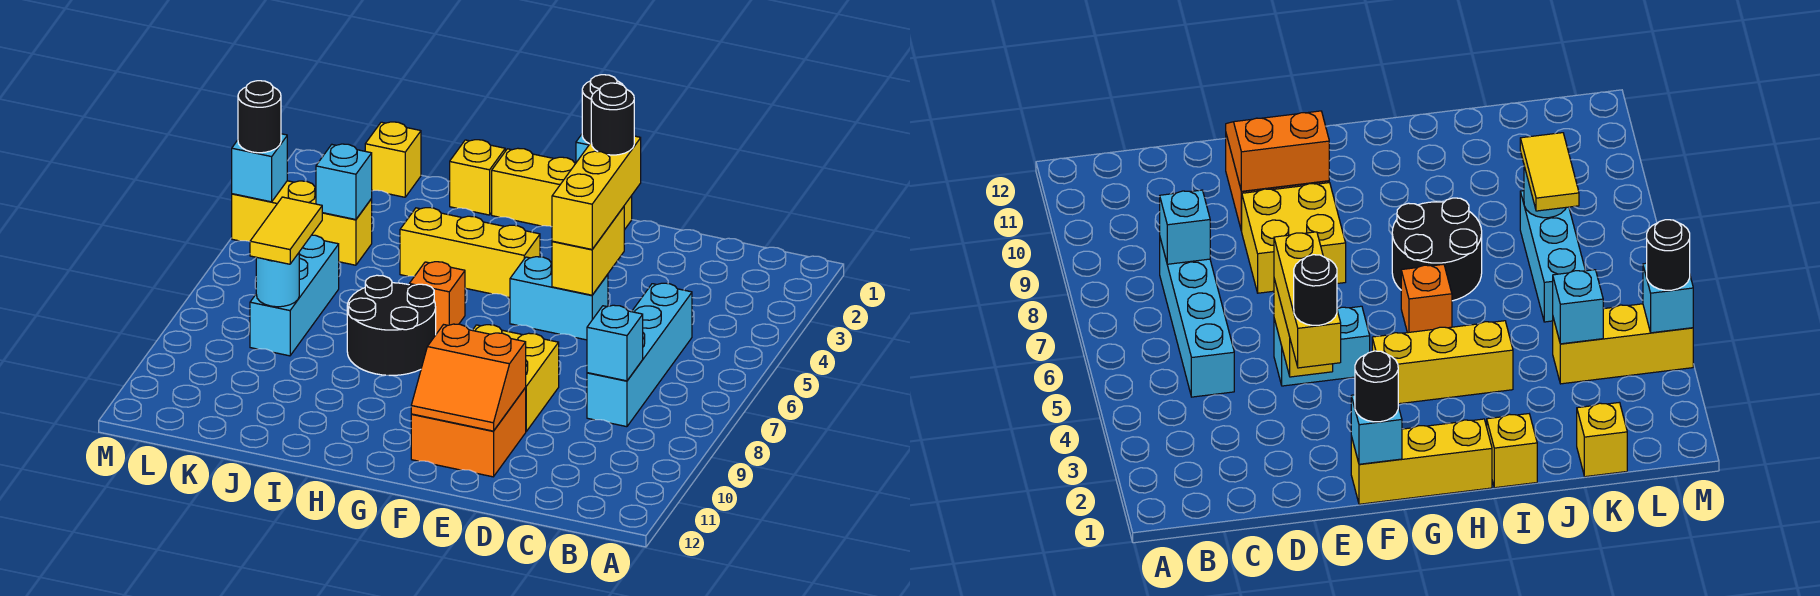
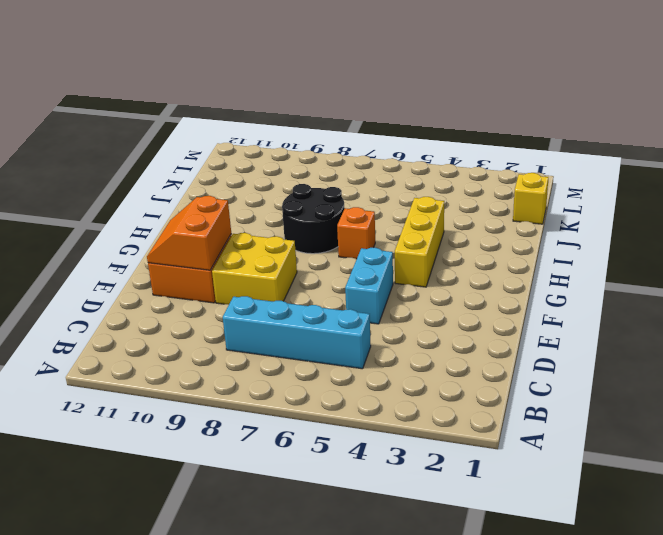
none -> yellow 1x3 brick [492,148,632,230]
none -> yellow 1x1 brick [450,140,505,215]
none -> yellow 1x3 brick [232,181,372,265]

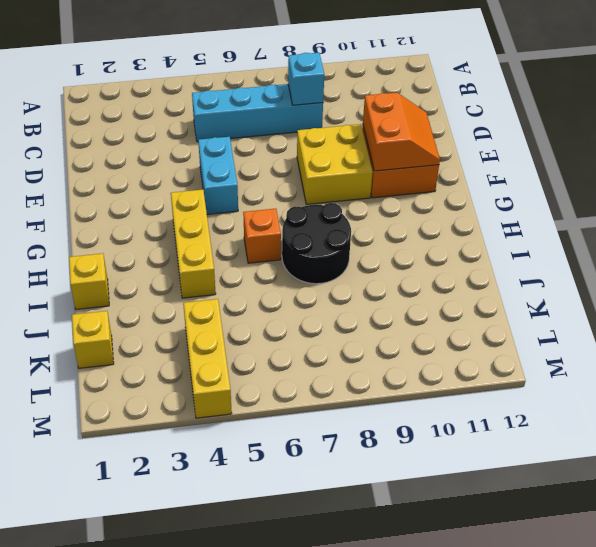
none -> yellow 1x3 brick [492,148,632,230]
none -> cyan 1x3 brick [250,235,339,356]
none -> yellow 1x2 brick [552,207,624,295]

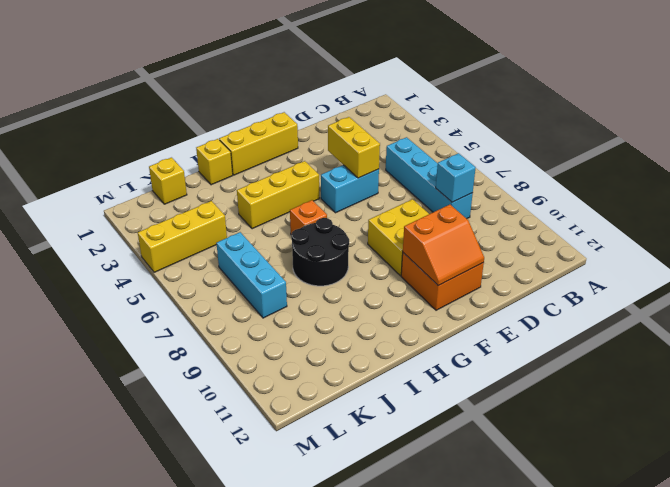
none -> cyan 1x1 brick [1351,395,1402,464]
none -> cyan 1x1 brick [316,144,372,220]
none -> cyan 1x1 round brick [256,253,299,307]

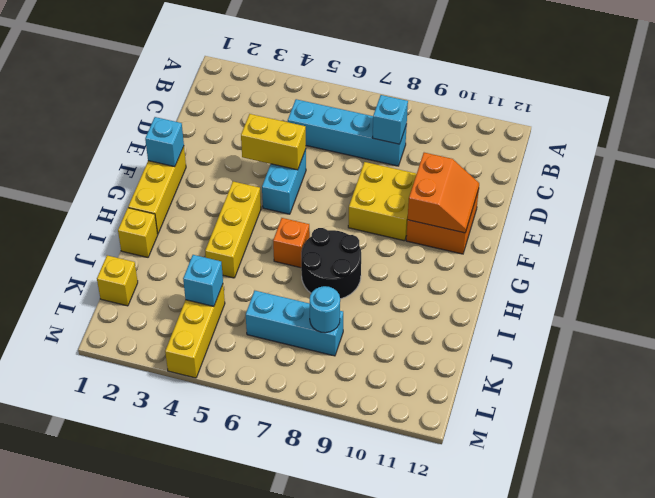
none -> cyan 1x1 brick [232,134,287,202]
none -> yellow 1x3 brick [552,136,641,249]
none -> black 1x1 round brick [582,75,623,144]

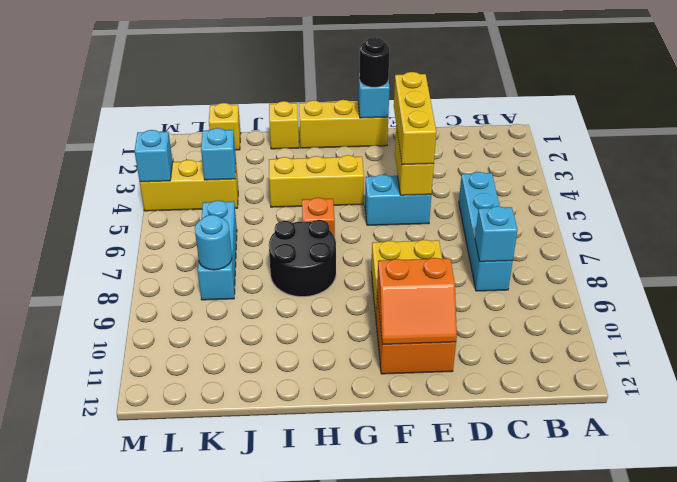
none -> yellow 1x2 tile [250,197,322,264]
none -> black 1x1 round brick [238,81,281,153]
none -> black 1x1 round brick [591,83,634,155]

